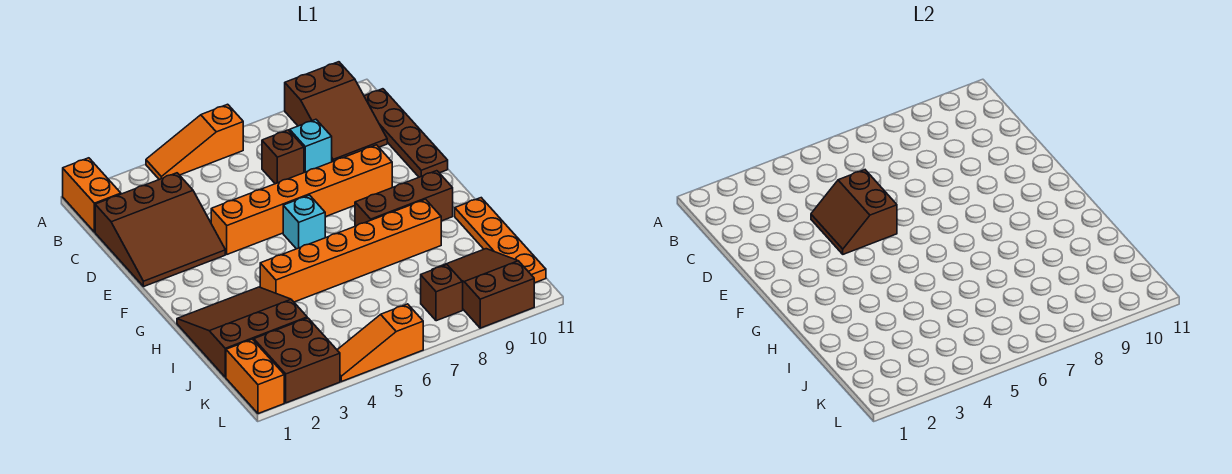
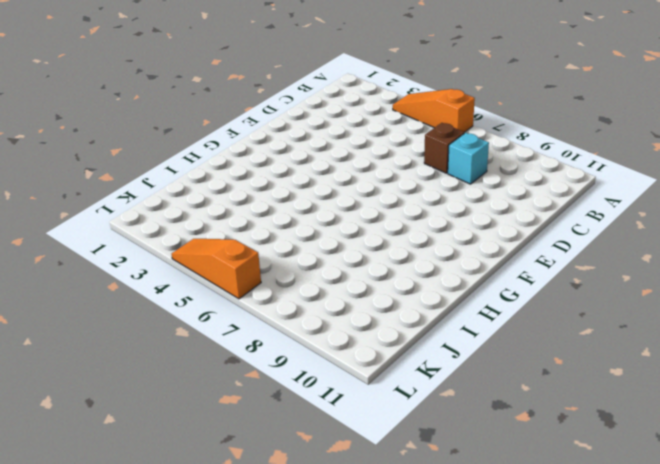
none -> orange 1x2 brick [63,158,121,232]
none -> brown 2x3 slope [285,62,387,162]
none -> brown 1x4 plate [364,89,448,177]

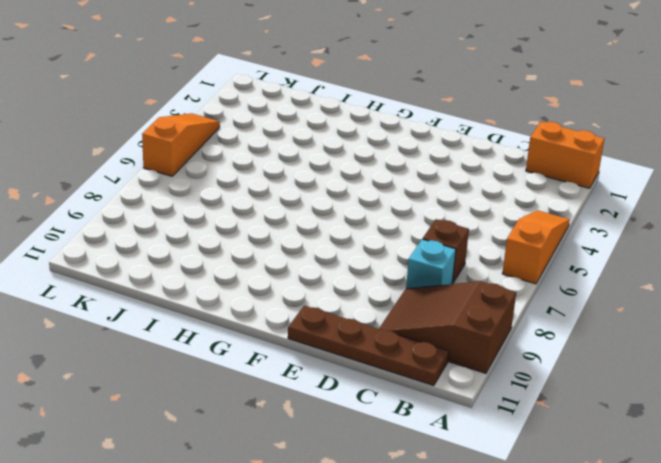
none -> brown 3x3 slope [95,173,225,287]
none -> orange 1x6 brick [211,145,392,254]
none -> cyan 1x1 brick [283,195,325,249]

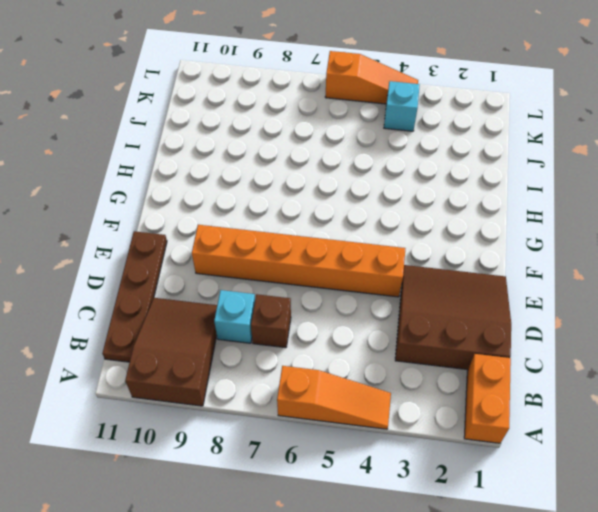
cyan 1x1 brick [384,81,420,131] -> cyan 1x1 brick moved to [283,195,325,249]
none -> brown 1x3 brick [355,171,453,226]
none -> brown 3x3 slope [177,287,307,377]
none -> orange 1x6 brick [260,199,441,302]

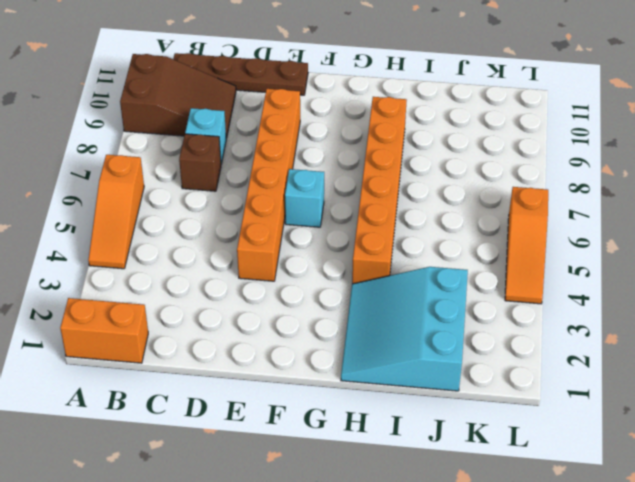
cyan 3x3 slope [341,267,468,391] -> brown 3x3 slope [177,287,307,377]
none -> brown 3x3 slope [95,173,225,287]
none -> brown 1x3 brick [355,171,453,226]
none -> orange 1x4 plate [455,198,546,283]

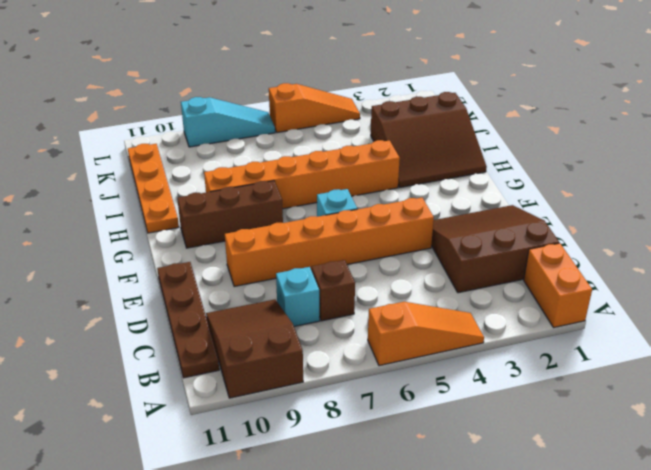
cyan 1x3 slope [181,97,275,147] -> brown 2x3 slope [432,249,534,328]
none -> orange 1x2 brick [226,339,284,414]
none -> brown 2x2 brick [254,318,340,403]
none -> brown 1x1 brick [421,265,463,321]

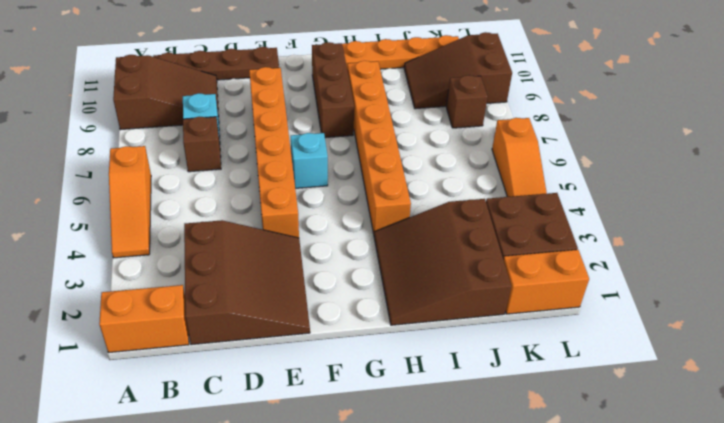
none -> brown 2x2 slope [811,170,897,254]

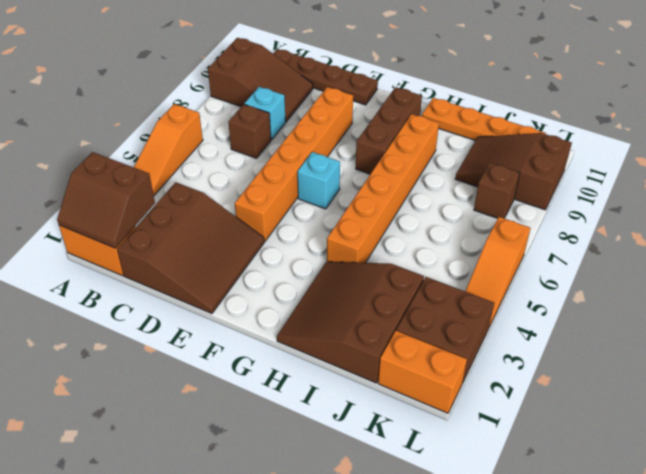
brown 2x2 slope [57,152,155,248] -> brown 2x2 slope moved to [811,170,897,254]

